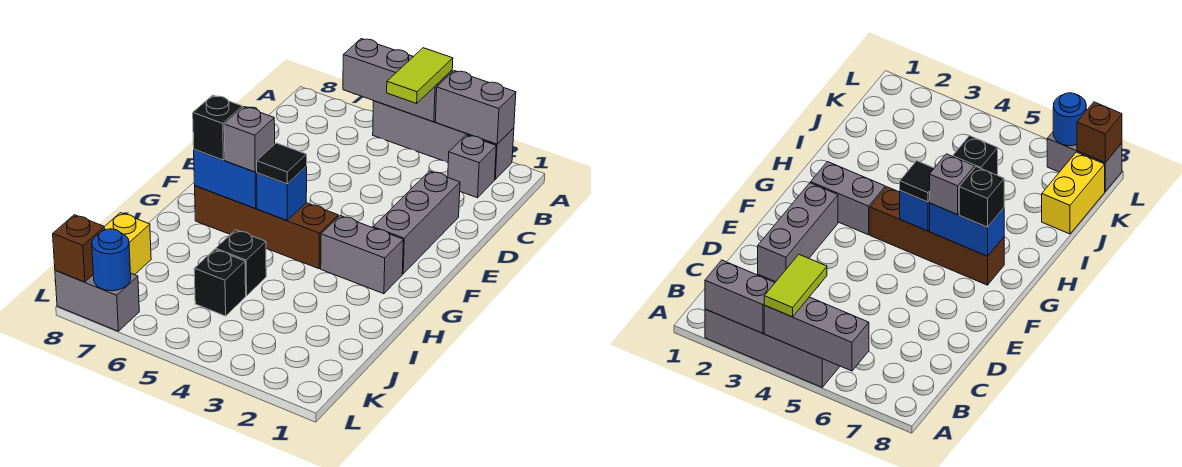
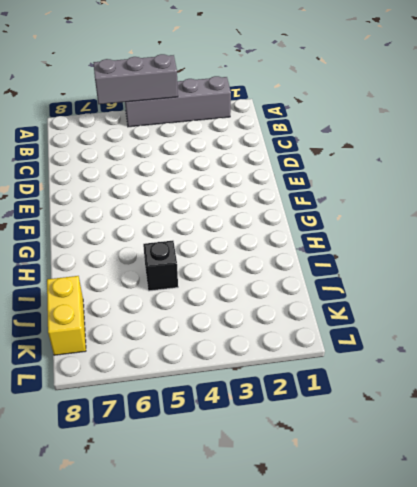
none -> grey 1x1 brick [448,135,496,198]
none -> grey 1x3 brick [373,171,460,274]
none -> grey 1x2 brick [321,216,403,294]

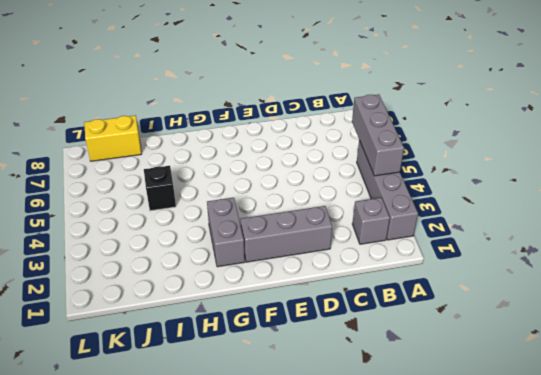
none -> brown 1x4 brick [195,186,338,269]
none -> black 1x1 brick [194,249,246,316]
none -> grey 1x2 brick [55,270,139,331]

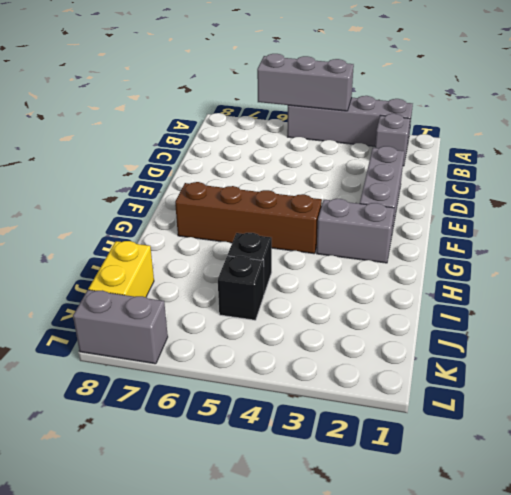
none -> grey 1x2 brick [435,71,516,144]
none -> blue 1x1 brick [257,167,307,220]
none -> blue 1x2 brick [194,150,257,208]

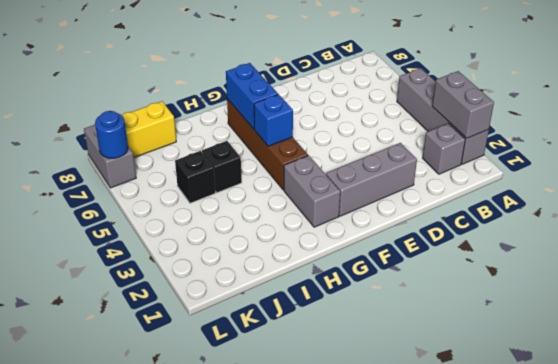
none -> grey 1x3 brick [343,39,452,122]
none -> brown 1x1 brick [53,215,105,282]
none -> lime 1x2 tile [387,48,453,103]

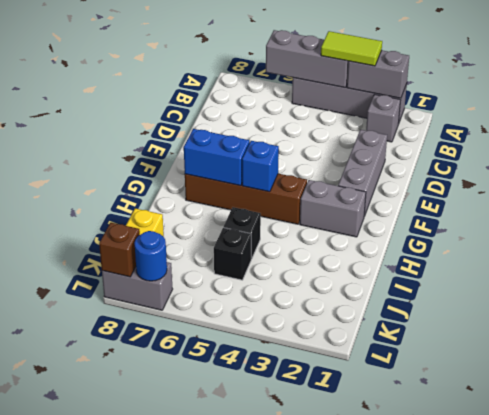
lime 1x2 tile [321,31,382,66] -> lime 1x2 tile turned to [387,48,453,103]
none -> black 1x1 tile [257,143,307,184]
none -> grey 1x1 brick [224,107,275,172]
none -> black 1x1 brick [193,95,243,160]

